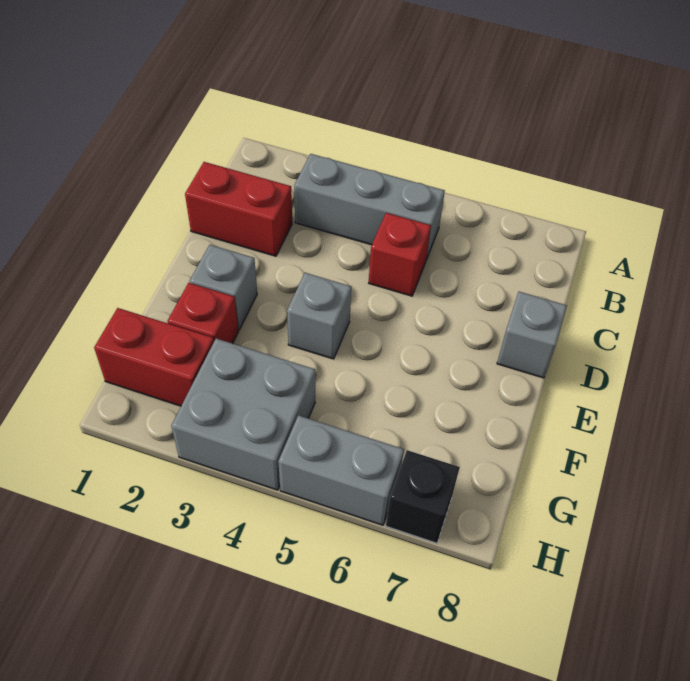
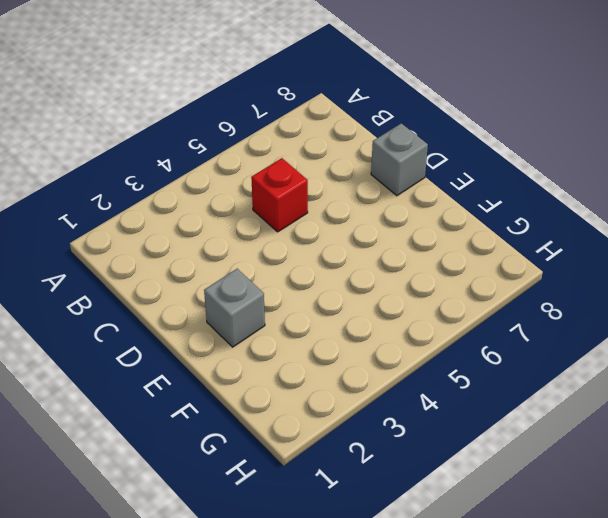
none -> grey 1x3 brick [294,154,445,260]
none -> red 1x2 brick [185,162,292,256]

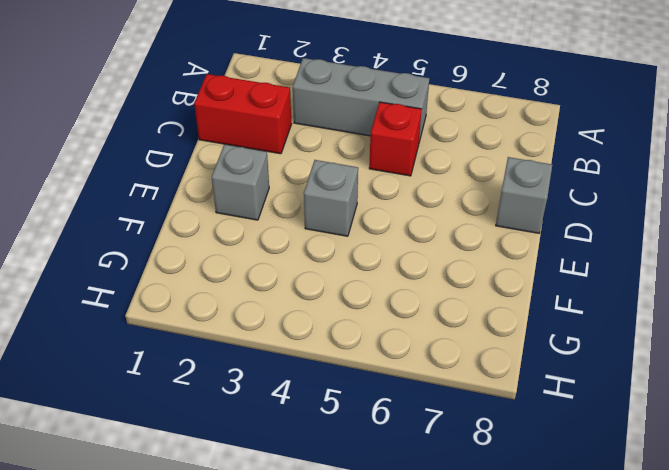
none -> red 1x1 brick [167,283,238,344]
none -> red 1x2 brick [94,308,214,406]

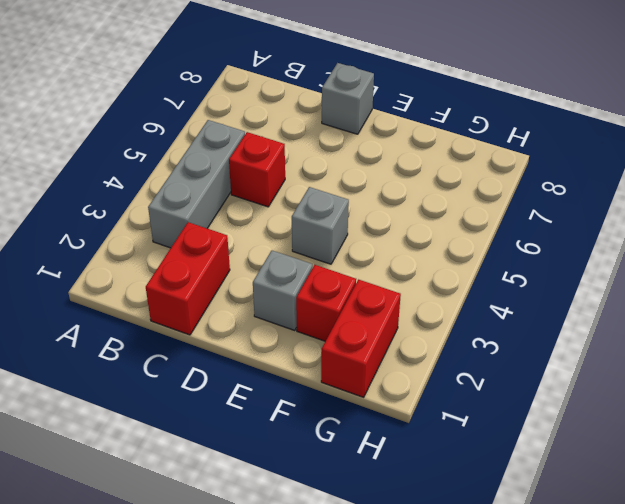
none -> grey 2x2 brick [171,339,315,490]
none -> grey 1x2 brick [278,415,404,525]

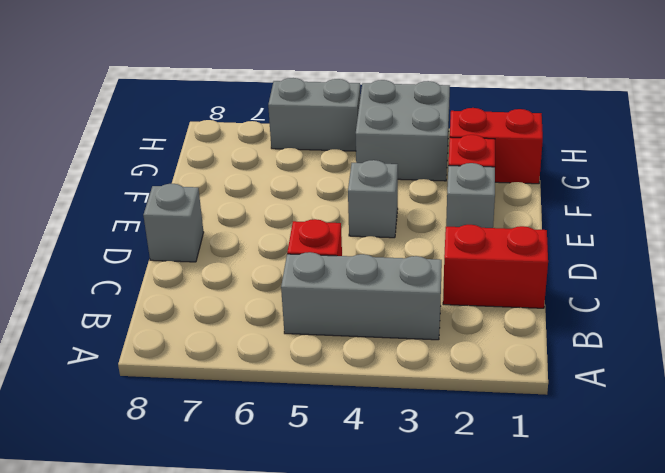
none -> black 1x1 brick [386,450,460,543]

